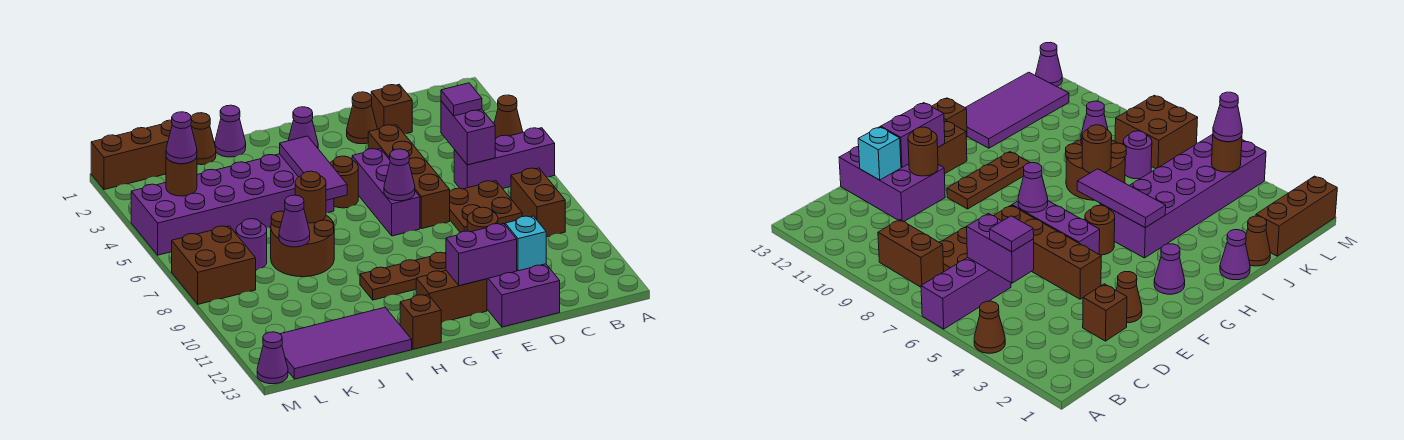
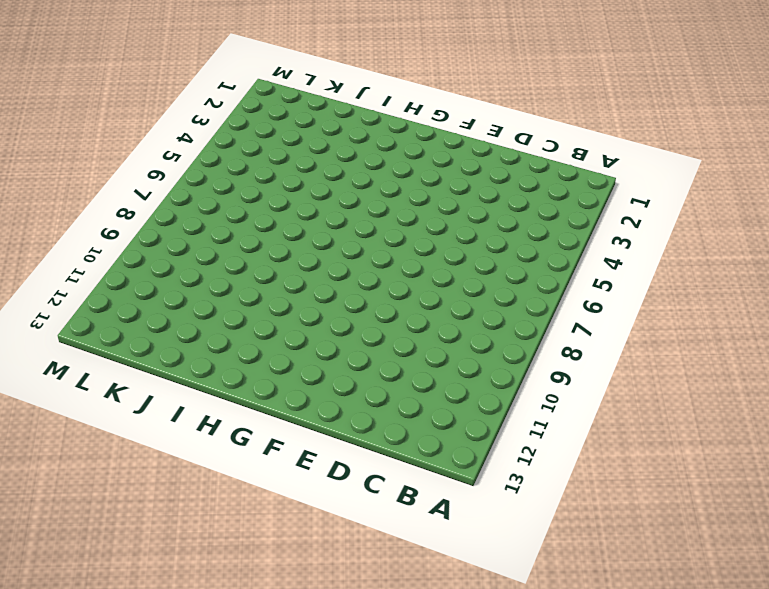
none -> brown 1x1 cone [494,95,523,139]
none -> purple 1x3 brick [454,128,555,189]
none -> brown 1x2 brick [511,168,565,237]
none -> brown 2x2 plate [450,181,522,232]

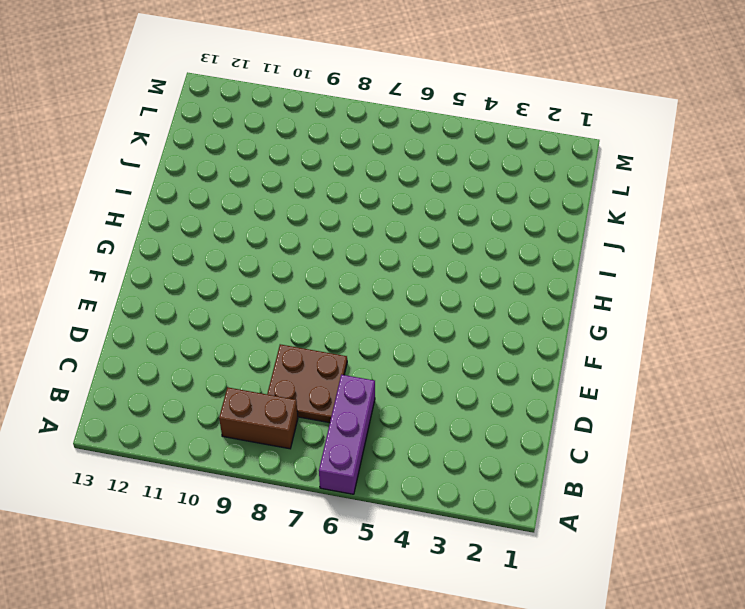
none -> brown 1x1 cone [494,95,523,139]
none -> brown 1x1 brick [371,85,412,134]
none -> purple 2x3 brick [487,264,560,327]
none -> brown 1x1 cone [347,92,377,144]

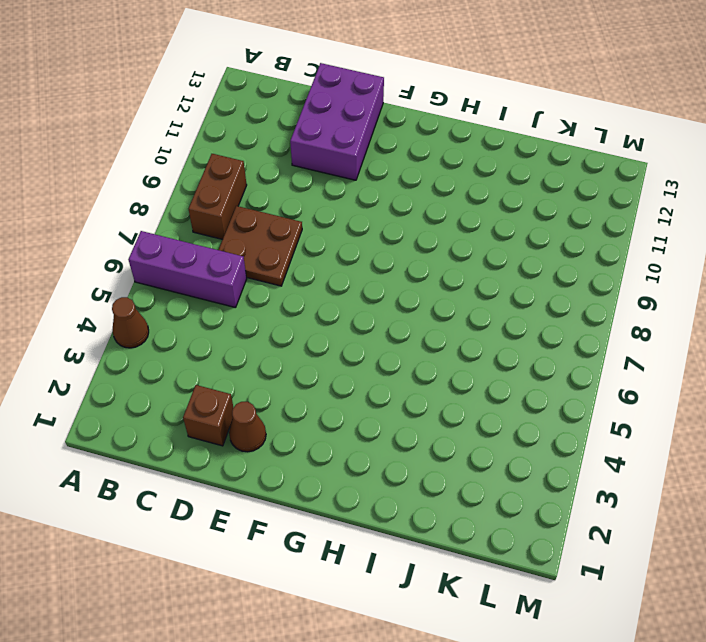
none -> brown 1x4 brick [368,125,450,229]
none -> purple 1x3 brick [352,149,420,236]
none -> brown 1x3 plate [360,252,446,300]
none -> brown 1x2 brick [416,271,487,323]

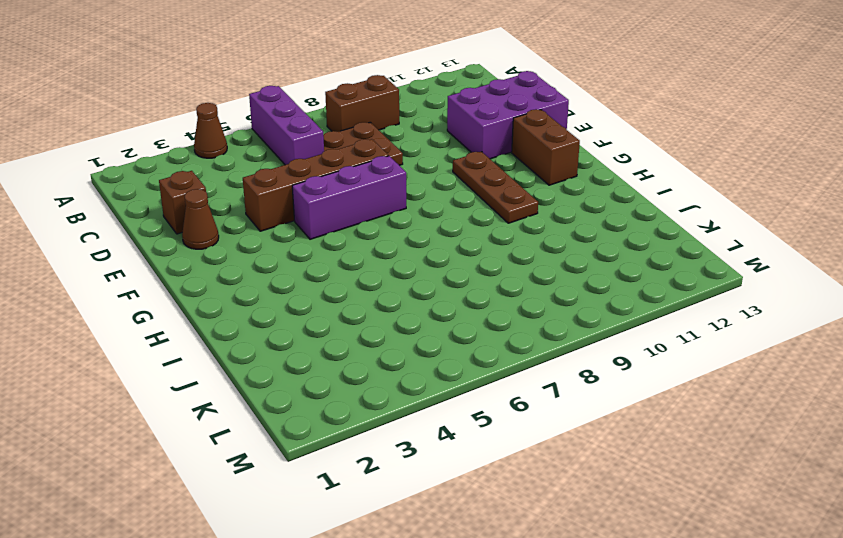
none -> purple 1x1 cone [288,107,318,148]
none -> brown 1x1 round brick [330,156,358,208]
none -> purple 2x6 brick [131,154,334,255]
none -> brown 1x1 brick [400,295,441,349]

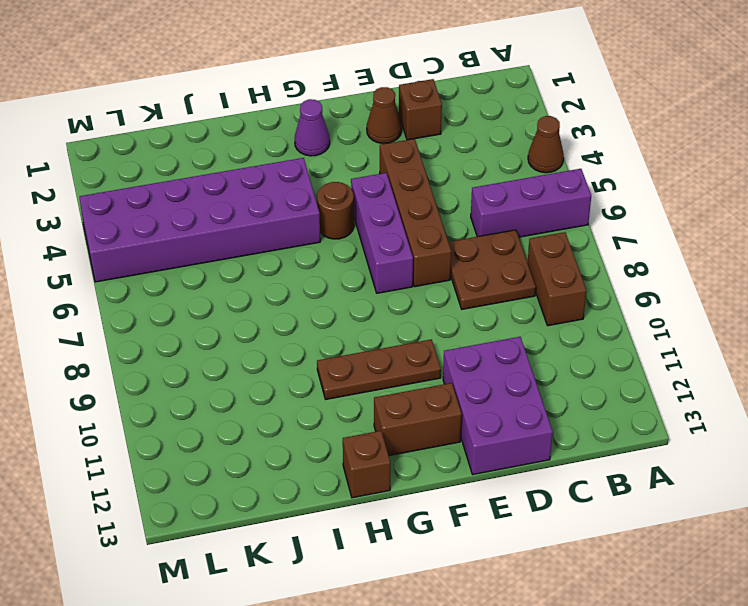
none -> purple 1x1 cone [215,105,246,157]
none -> brown 2x2 round brick [271,211,334,277]
none -> purple 2x4 tile [280,308,412,379]
none -> brown 1x1 cone [191,113,216,165]

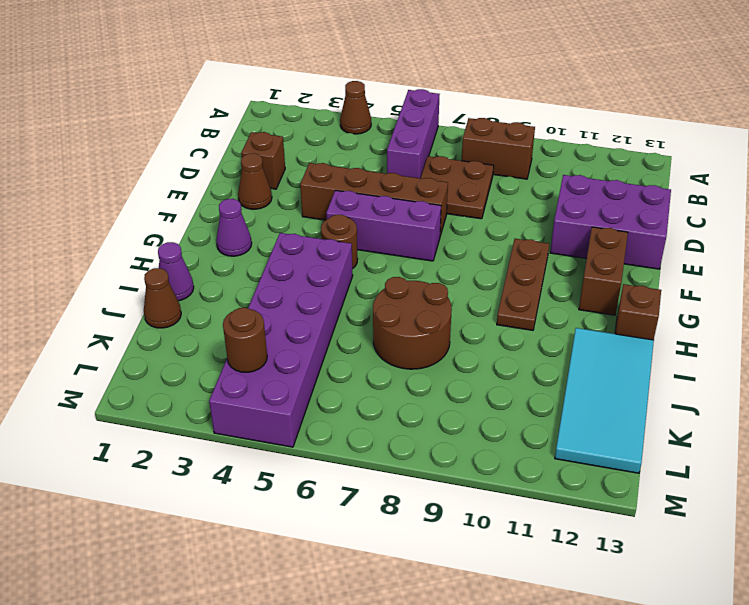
cyan 2x4 tile [555,328,654,473] -> purple 2x4 tile [280,308,412,379]
none -> brown 1x3 brick [91,120,172,190]
none -> purple 1x1 round brick [236,219,267,270]
none -> brown 2x2 brick [172,226,256,304]
none -> purple 1x1 cone [257,332,288,384]

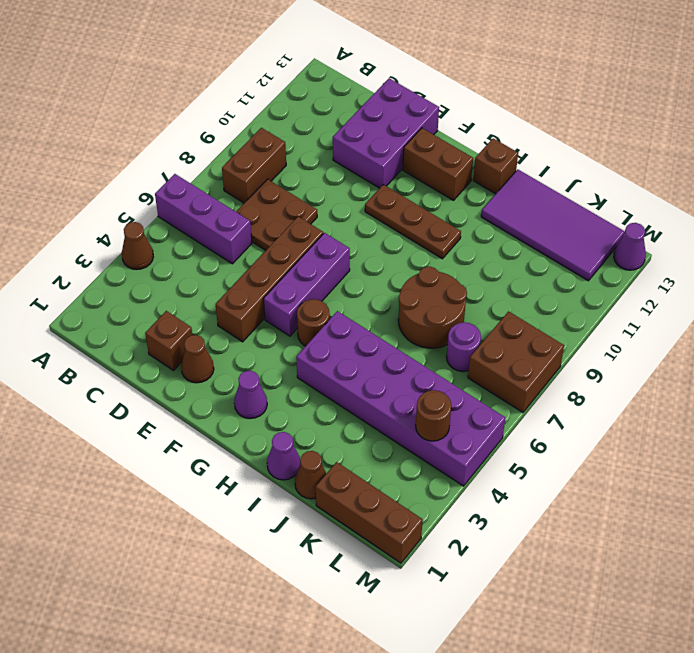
none -> purple 1x2 brick [441,101,495,165]
none -> cyan 1x1 brick [505,216,546,271]
none -> brown 1x1 round brick [467,207,498,232]
none -> purple 1x2 brick [446,224,517,286]

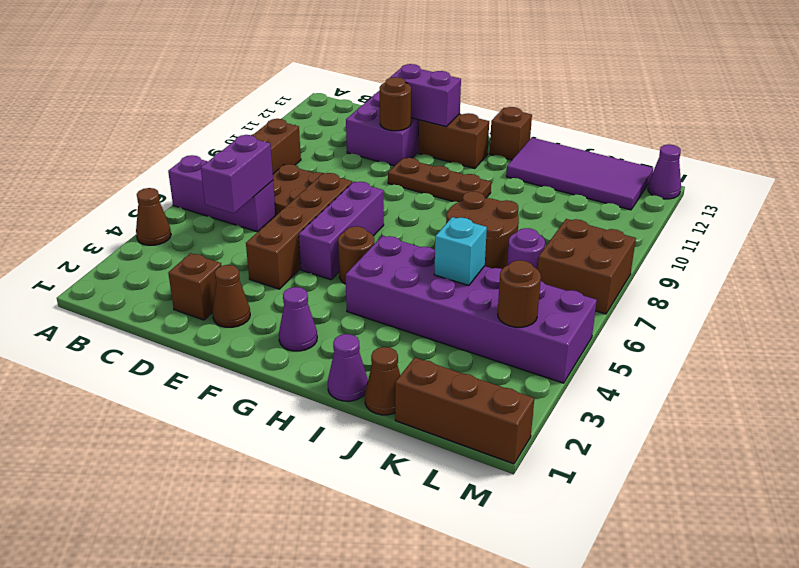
cyan 1x1 brick [434,217,487,286] -> cyan 1x1 brick moved to [505,216,546,271]
none -> purple 1x1 cone [384,149,415,201]
none -> purple 1x3 tile [280,136,347,200]
none -> brown 1x1 round brick [295,171,326,223]
none -> purple 1x1 cone [279,195,310,247]

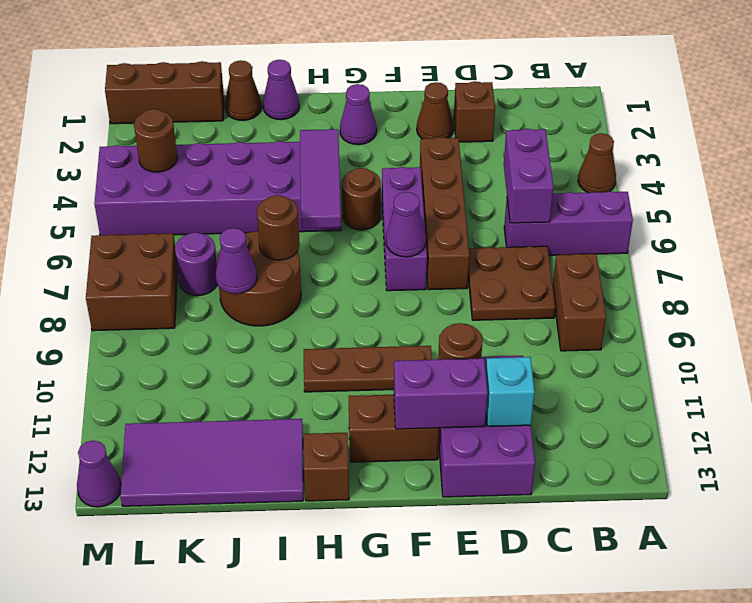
none -> purple 1x1 tile [441,83,482,116]
none -> purple 1x1 cone [166,112,197,164]

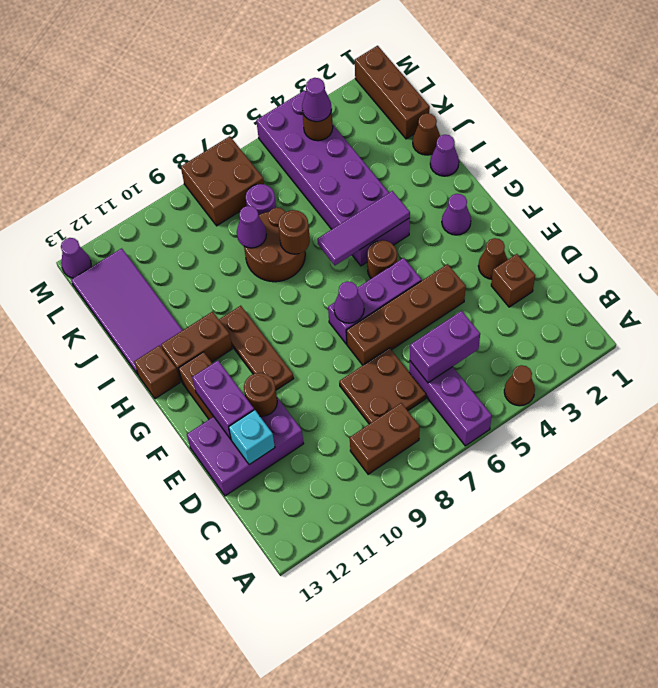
brown 1x2 brick [161,311,232,382] -> none
none -> purple 1x1 tile [441,83,482,116]

